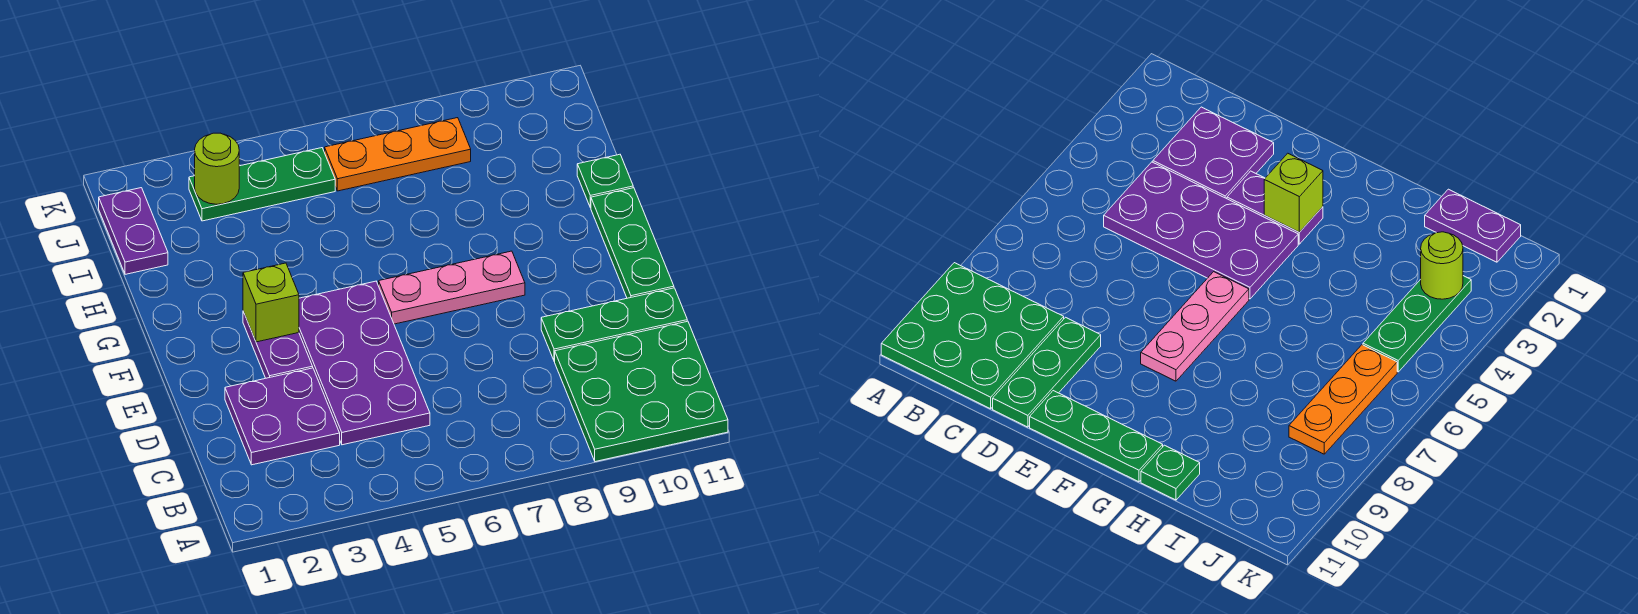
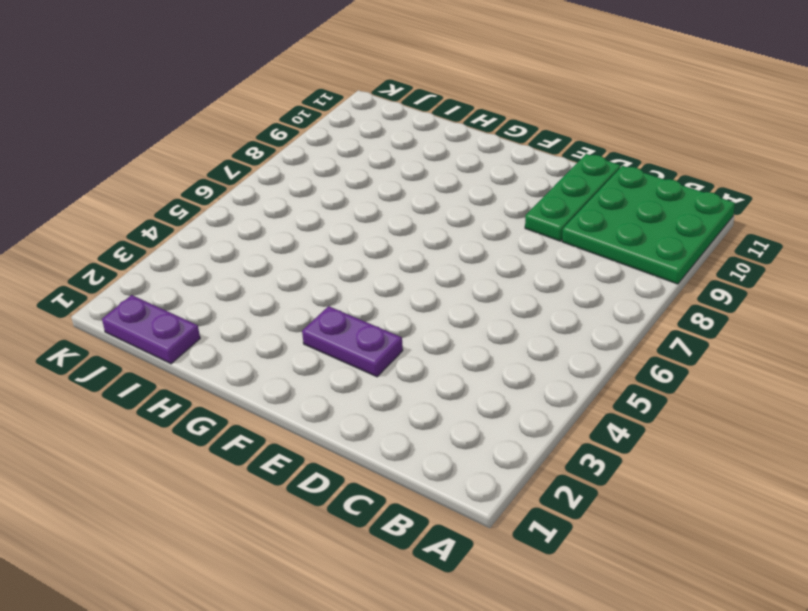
none -> purple 2x2 plate [225,368,340,465]
none -> purple 2x4 plate [299,281,430,445]
none -> green 1x3 plate [591,188,674,298]

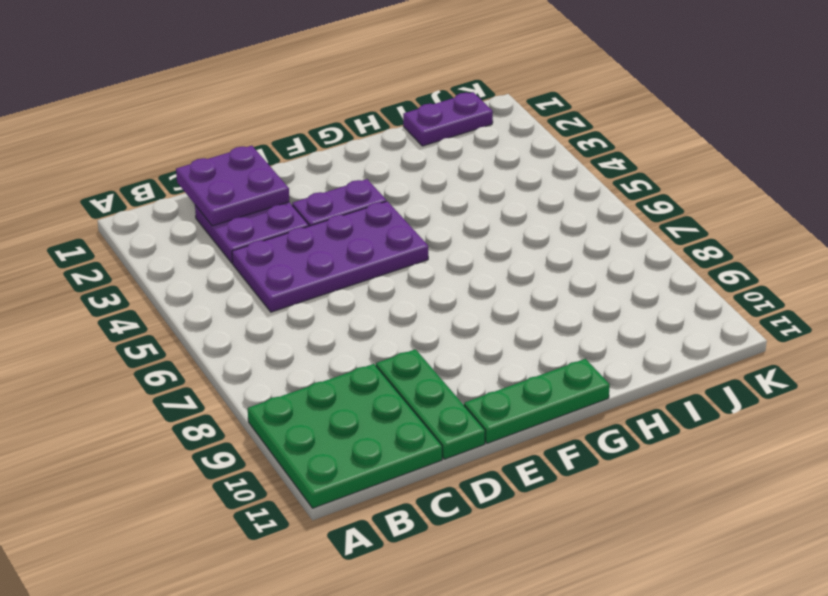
purple 2x2 plate [176,146,289,226] -> none
none -> pink 1x3 plate [379,251,525,324]
none -> green 1x1 plate [577,154,633,208]
none -> green 1x3 plate [189,148,335,221]

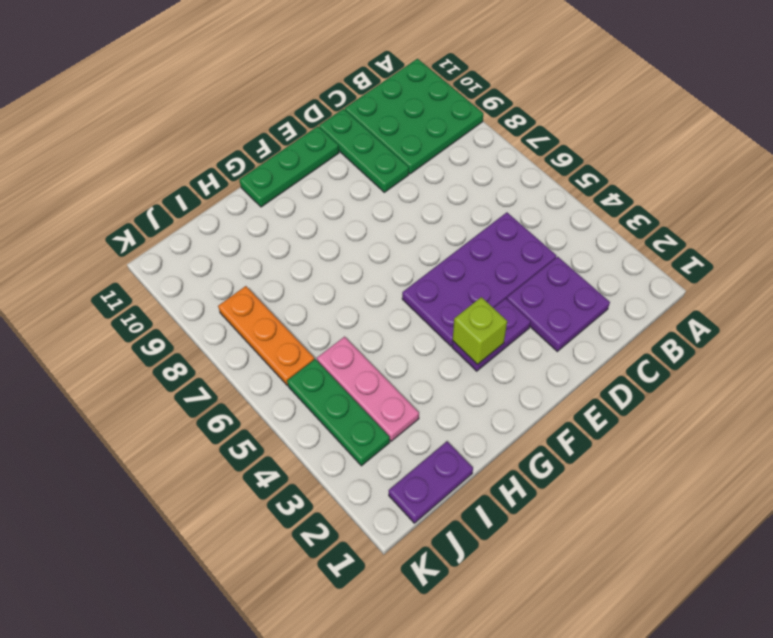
pink 1x3 plate [317,337,419,441] -> pink 1x3 plate moved to [379,251,525,324]
none -> green 1x1 plate [577,154,633,208]
none -> lime 1x1 round brick [195,133,239,204]

